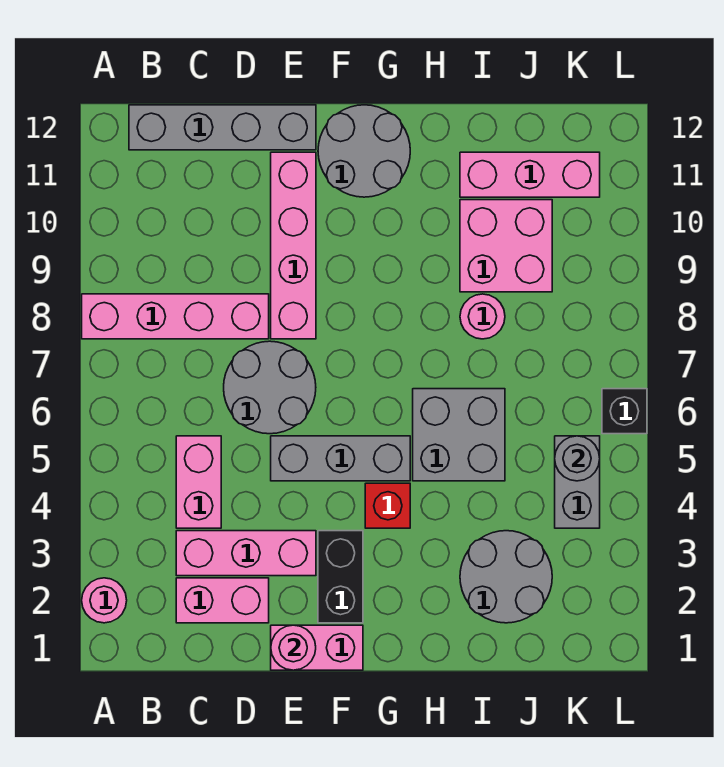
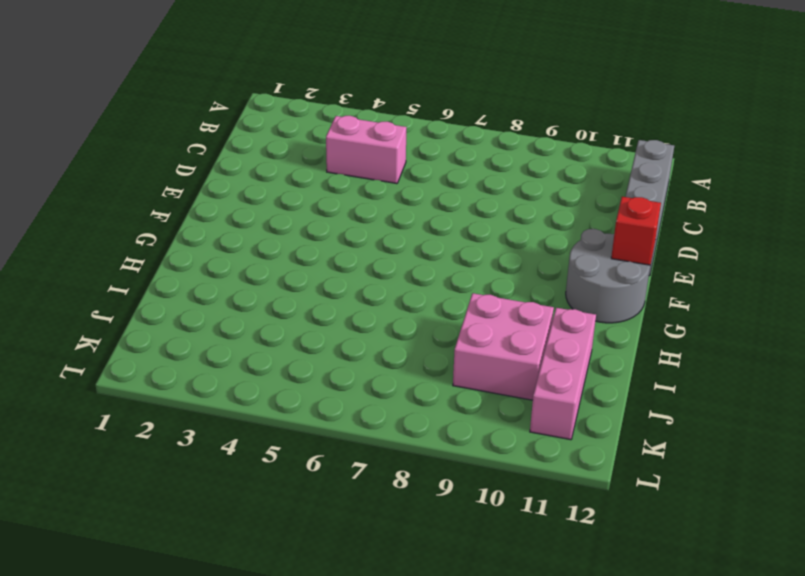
red 1x1 brick [611,197,661,265] -> red 1x1 brick moved to [365,483,410,528]
none -> pink 1x1 round brick [82,578,127,623]
none -> pink 1x4 brick [82,294,269,339]
none -> pink 1x2 brick [176,578,269,623]

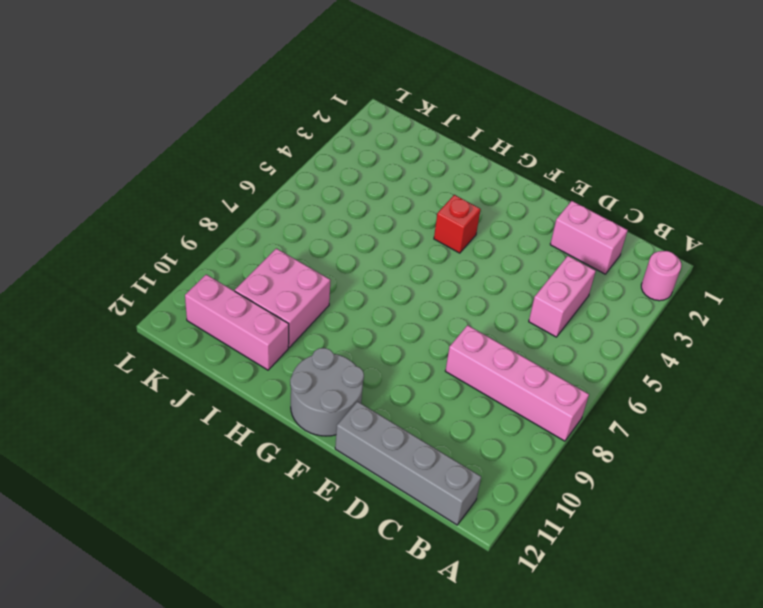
none -> pink 1x3 brick [176,531,316,576]
none -> grey 2x2 round brick [224,341,316,434]
none -> pink 1x2 brick [271,625,363,670]

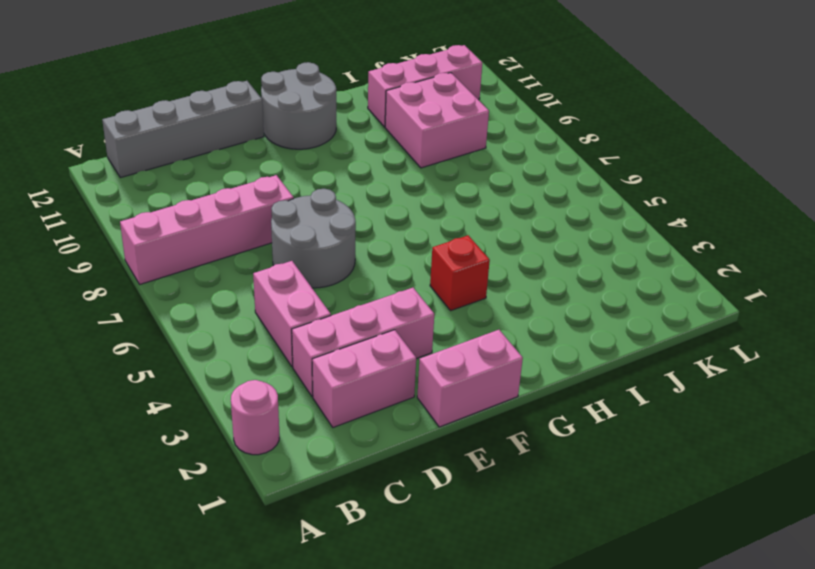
none -> grey 1x3 brick [271,436,410,481]
none -> pink 1x4 brick [271,152,316,339]
none -> black 1x2 brick [318,531,363,623]

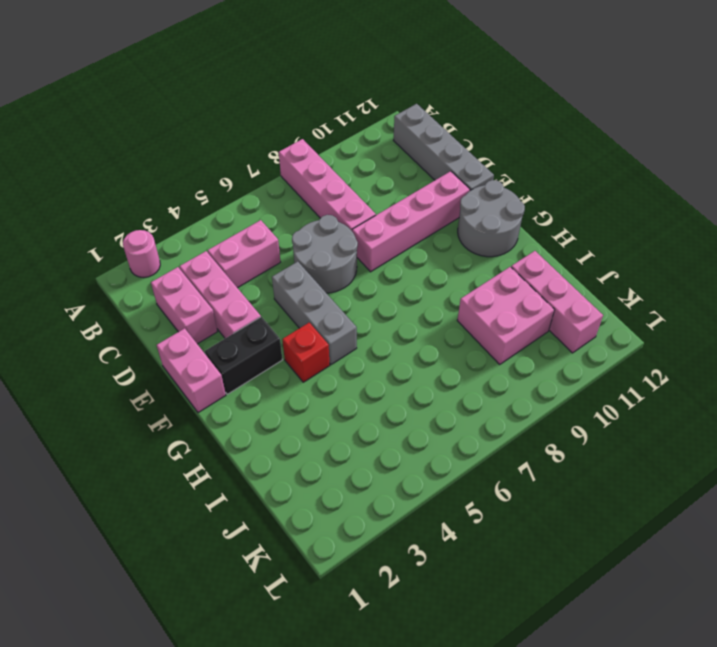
none -> grey 2x2 brick [413,389,505,481]
none -> grey 2x2 round brick [460,531,552,623]
none -> pink 1x1 round brick [460,294,505,339]

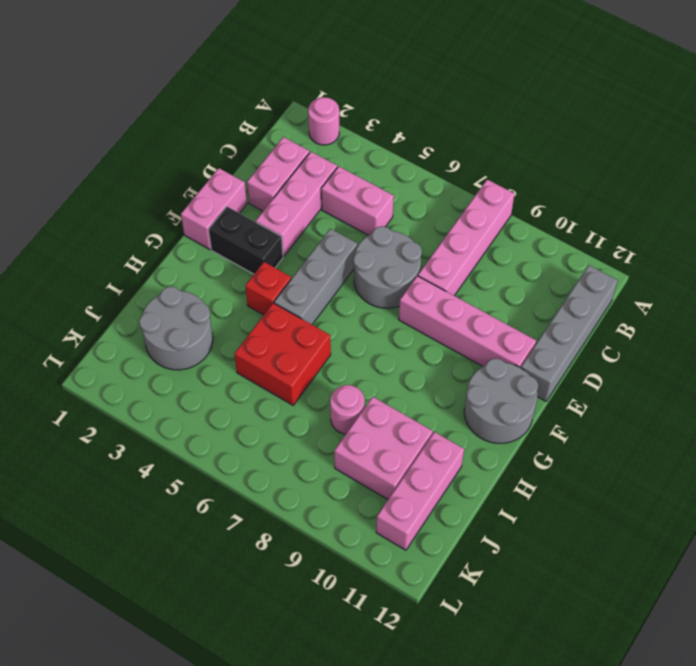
red 2x2 brick [235,303,331,405] -> grey 2x2 brick [413,389,505,481]
none -> grey 1x2 brick [555,436,600,528]
none -> black 1x1 brick [602,389,647,434]
none -> pink 1x1 round brick [271,625,316,670]

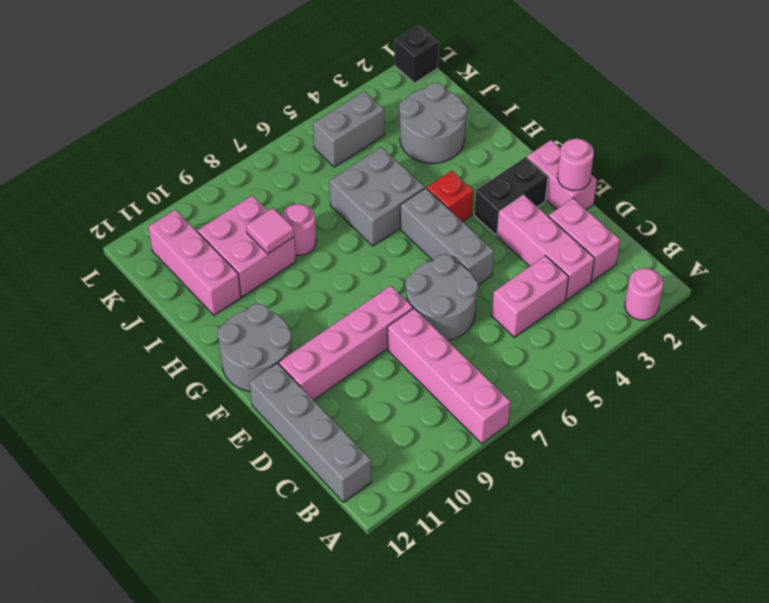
pink 1x1 tile [246,208,294,254] -> none
black 1x1 brick [395,25,439,83] -> black 1x1 brick moved to [602,389,647,434]
none -> grey 1x1 round brick [555,436,600,481]

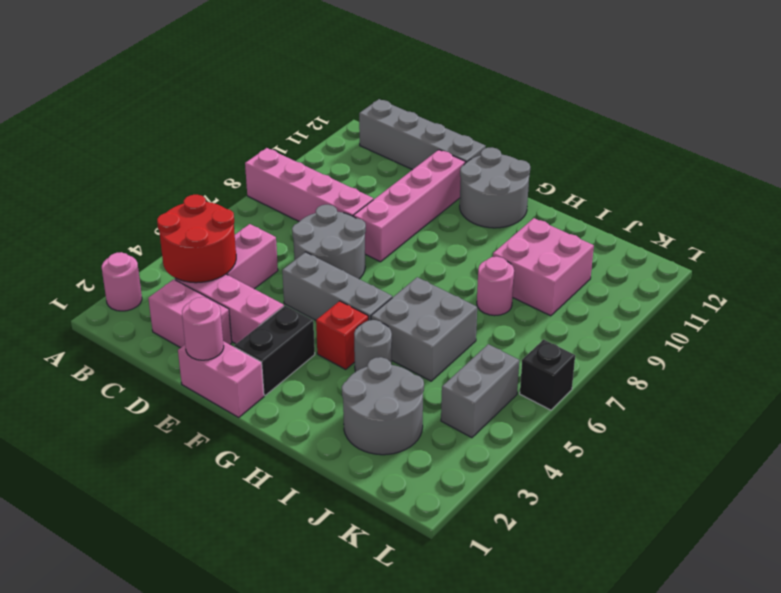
red 2x2 round brick [157,195,236,283] -> none
grey 1x1 round brick [354,320,392,372] -> grey 1x1 round brick moved to [555,436,600,481]
none -> pink 1x3 brick [460,152,600,197]

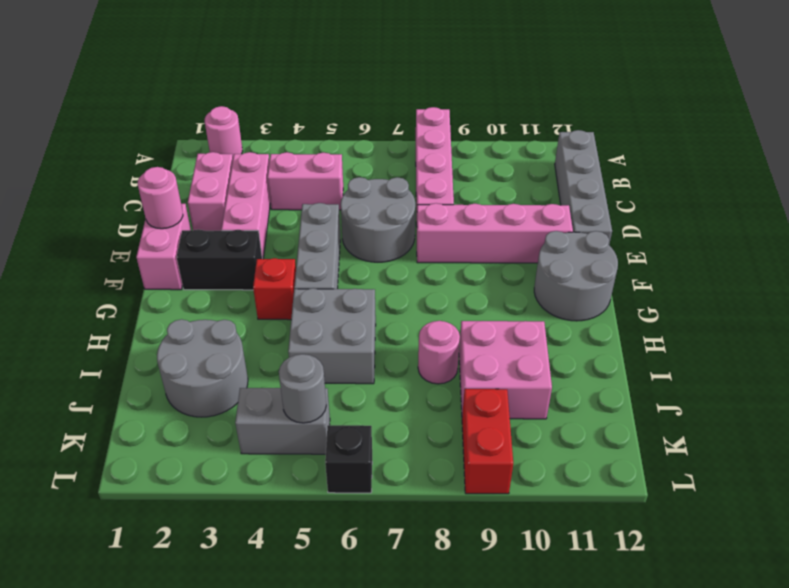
red 1x2 brick [462,389,513,494] -> none
none -> pink 1x3 brick [460,152,600,197]

